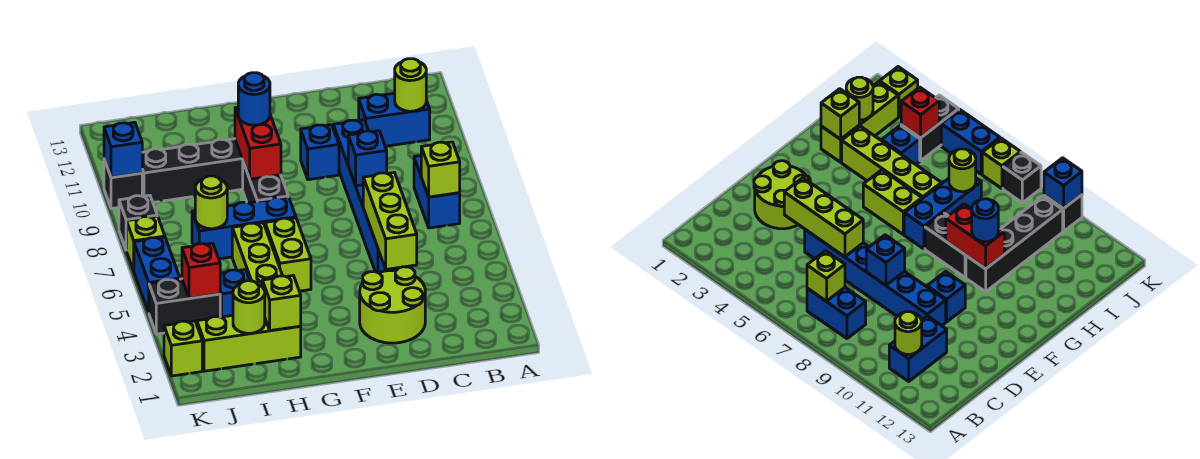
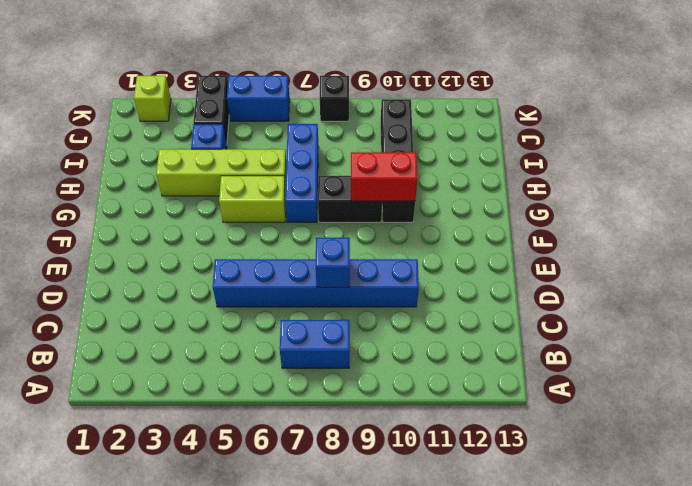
none -> blue 1x2 brick [359,93,430,146]
none -> lime 2x2 round brick [360,267,425,343]
none -> blue 1x1 brick [301,125,339,180]

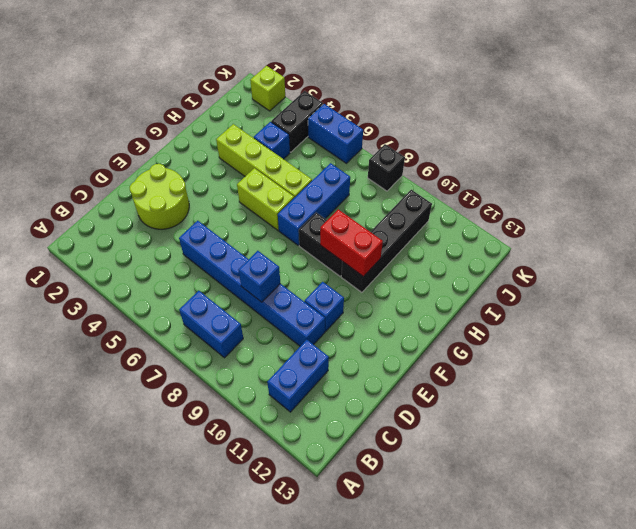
none -> lime 1x3 brick [197,315,301,371]
none -> lime 1x1 brick [127,216,165,271]
none -> black 1x1 brick [104,159,142,209]

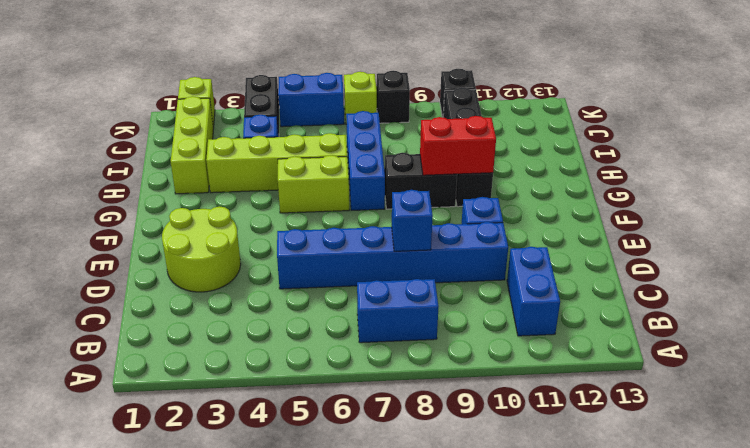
none -> lime 1x1 brick [421,142,460,197]
none -> lime 1x1 round brick [395,59,426,111]
none -> lime 1x3 brick [363,173,417,269]

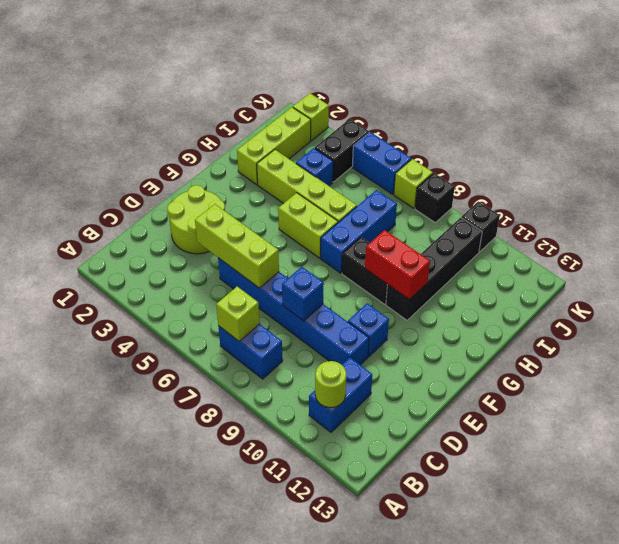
none -> lime 1x1 brick [262,276,301,331]
none -> lime 1x1 round brick [233,281,265,333]
none -> lime 1x1 round brick [195,176,227,229]

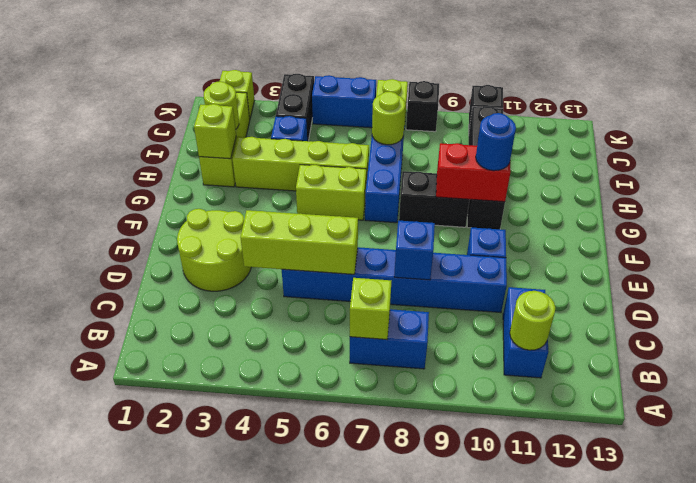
none -> red 1x1 brick [182,243,220,298]
none -> blue 1x1 brick [104,122,142,178]

